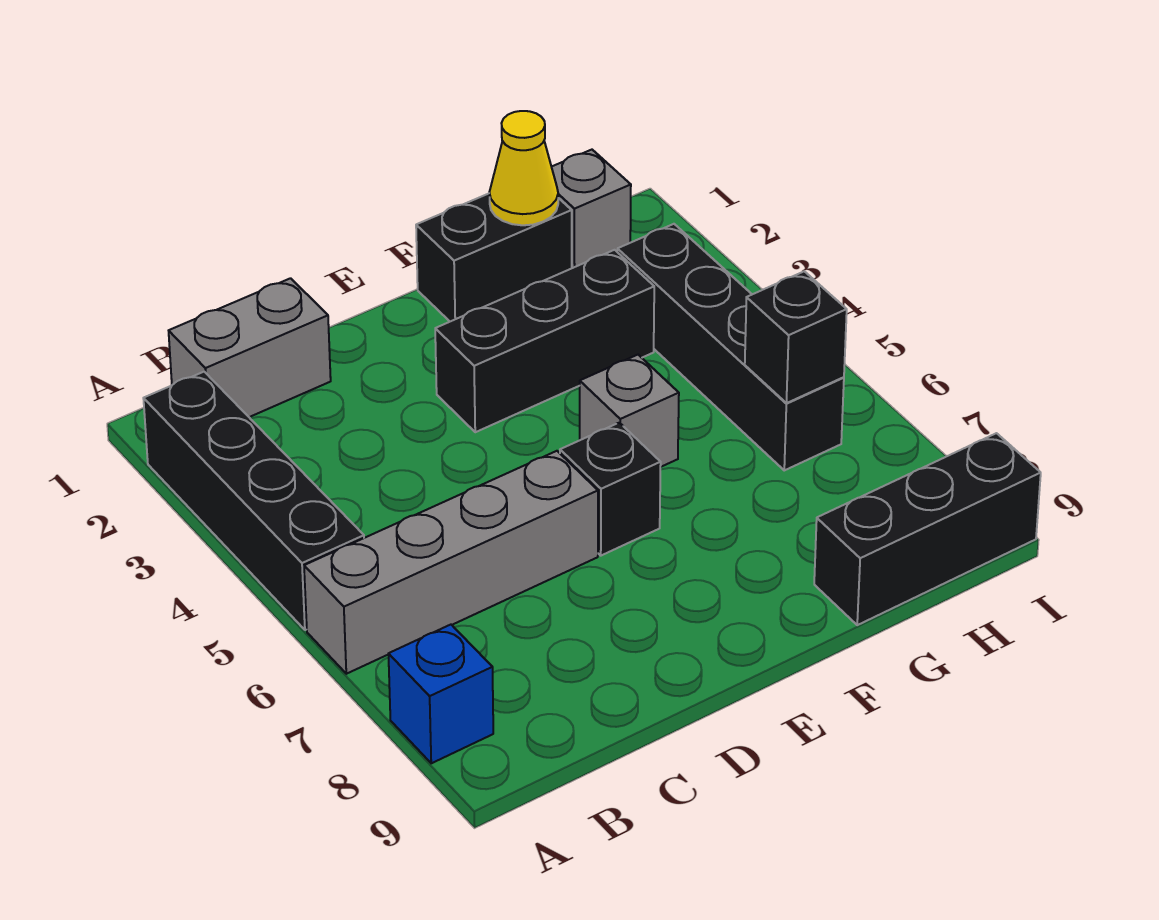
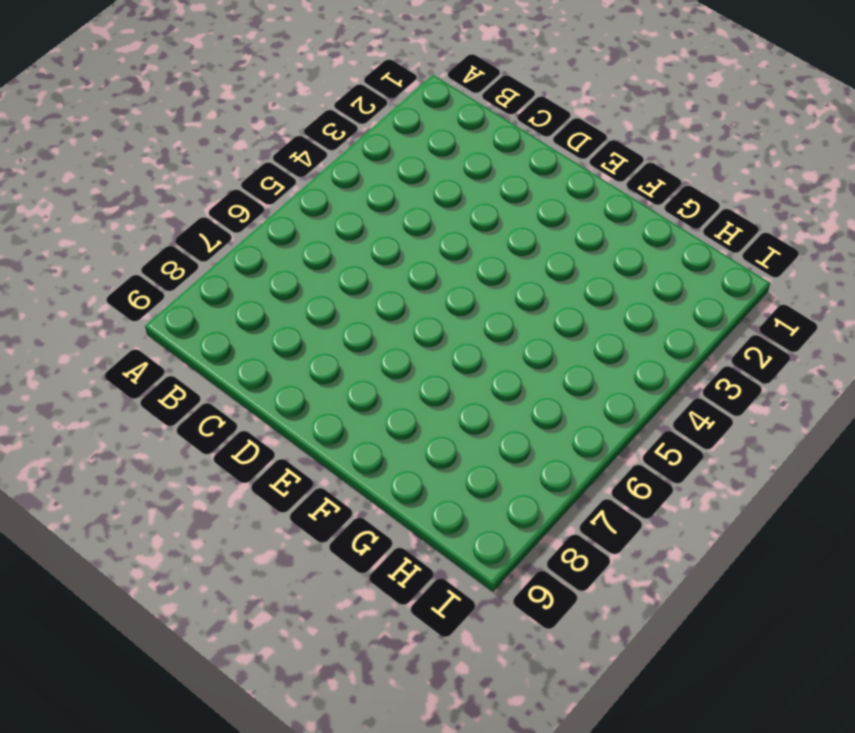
none -> black 1x4 brick [143,372,364,630]
none -> grey 1x4 brick [304,451,598,674]
none -> blue 1x1 brick [388,625,493,763]

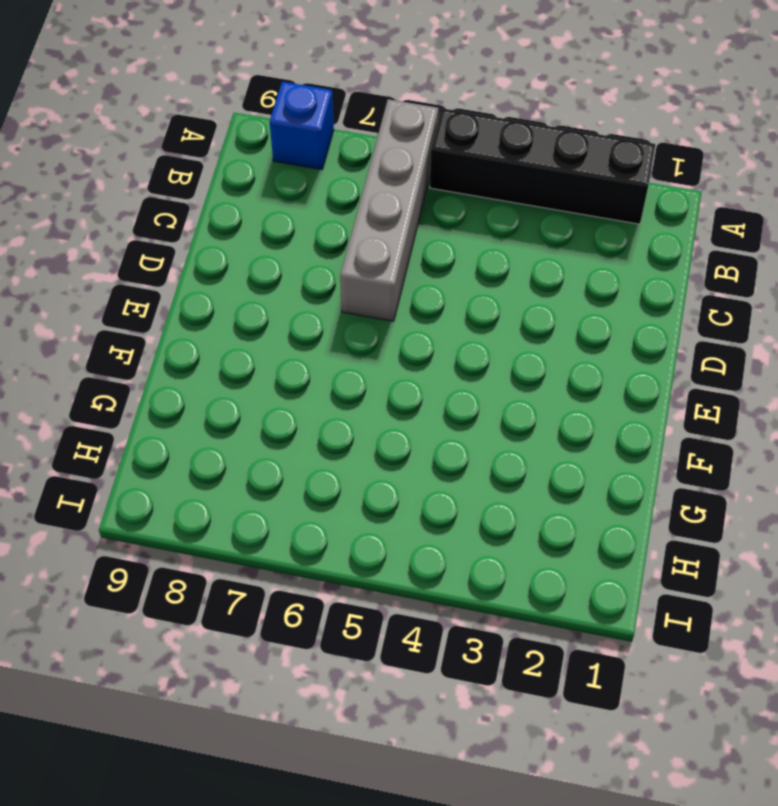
none -> grey 1x2 brick [169,278,331,417]
none -> black 1x3 brick [435,250,654,432]
none -> black 1x1 brick [560,423,661,556]

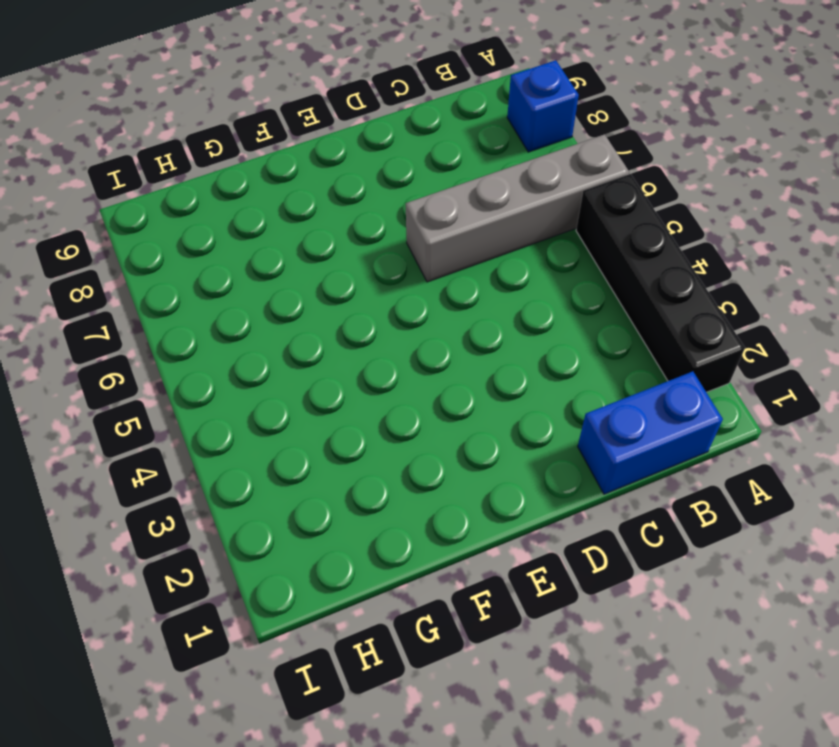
blue 1x2 brick [578,371,723,494] -> grey 1x2 brick [169,278,331,417]
none -> black 1x3 brick [435,250,654,432]
none -> black 1x1 brick [560,423,661,556]
none -> black 1x2 brick [416,194,572,321]

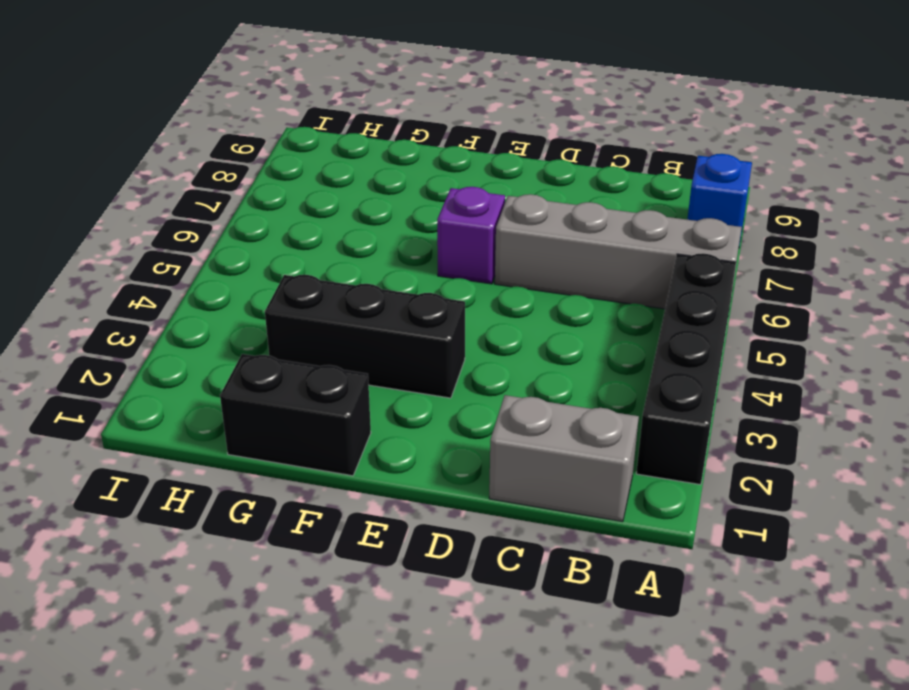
purple 1x1 brick [437,187,505,284] -> black 1x1 brick [560,423,661,556]
none -> grey 1x1 brick [580,355,679,467]
none -> black 1x3 brick [814,433,1041,625]
none -> grey 1x1 brick [552,150,631,268]

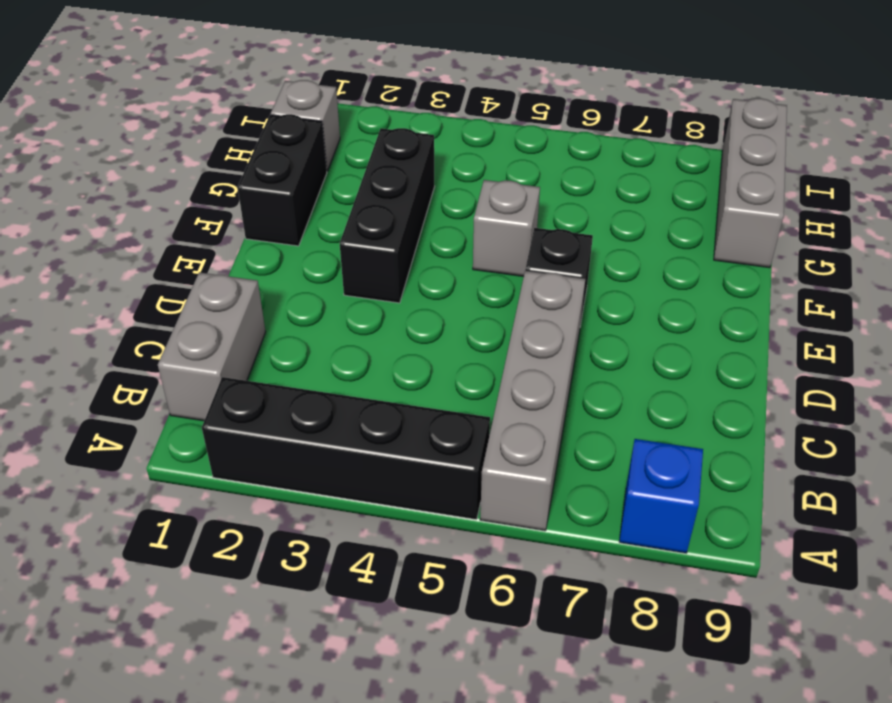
grey 1x3 brick [714,98,787,268] -> black 1x3 brick [814,433,1041,625]
none -> black 1x4 brick [617,224,844,470]
none -> yellow 1x1 cone [489,111,558,225]
none -> black 1x1 brick [745,271,847,403]

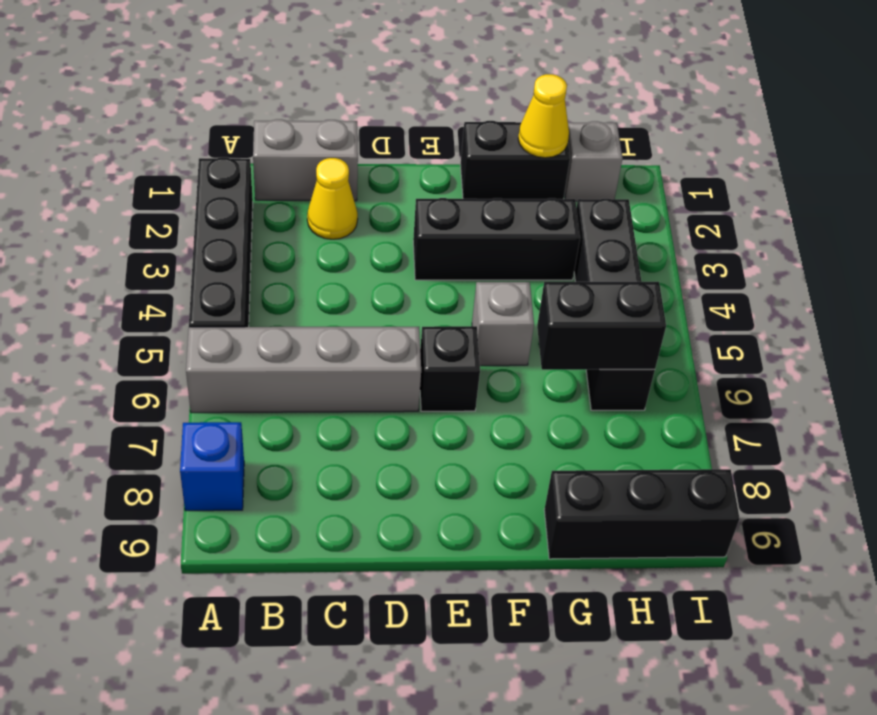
yellow 1x1 cone [307,158,358,239] -> none
black 1x2 brick [537,282,666,370] -> black 1x1 brick [745,271,847,403]

